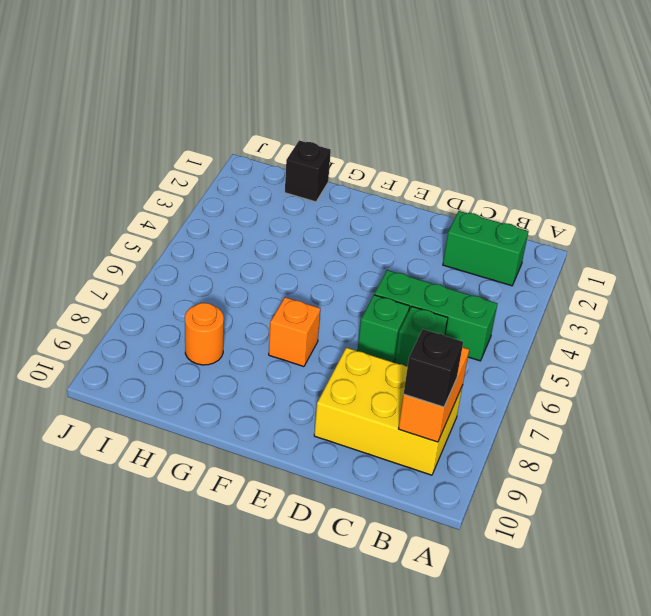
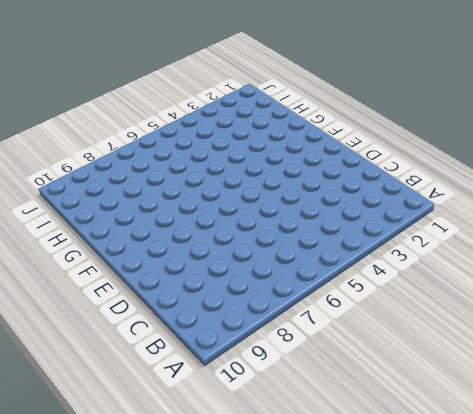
none -> green 1x2 brick [443,211,529,286]
none -> green 1x3 brick [374,270,498,361]

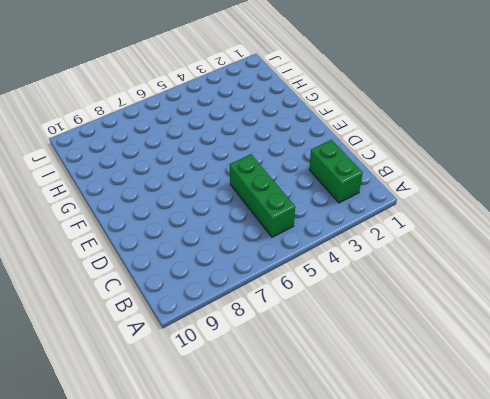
none -> yellow 2x3 brick [314,348,462,475]
none -> green 1x1 brick [395,307,448,367]

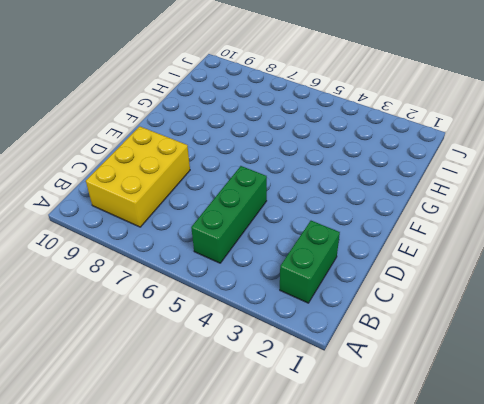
none -> green 1x1 brick [395,307,448,367]
none -> green 1x1 brick [357,295,410,362]

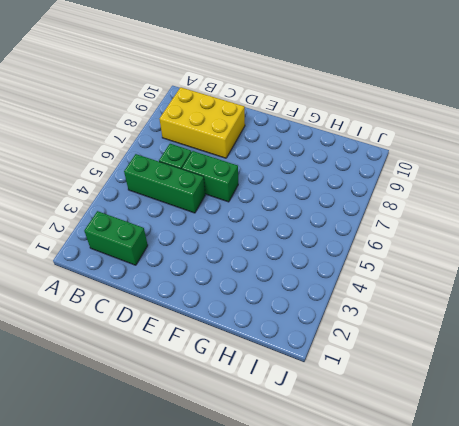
green 1x2 brick [182,151,238,202] -> green 1x1 brick [357,295,410,362]
none -> orange 1x1 brick [269,297,320,367]
none -> black 1x1 brick [285,140,331,202]

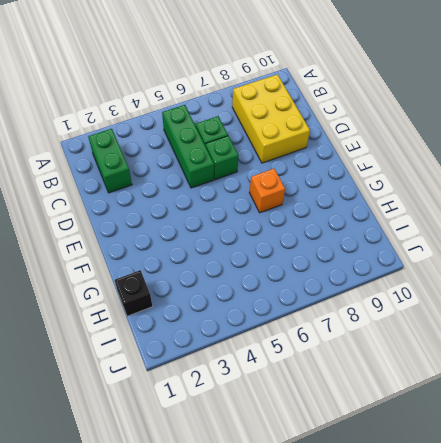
none -> orange 1x1 round brick [185,303,224,365]
none -> orange 1x2 brick [399,347,469,442]

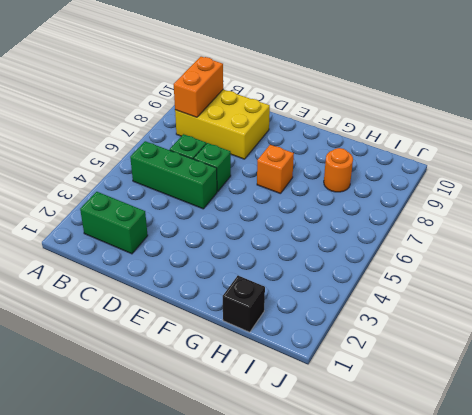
none -> black 1x1 brick [404,329,463,407]

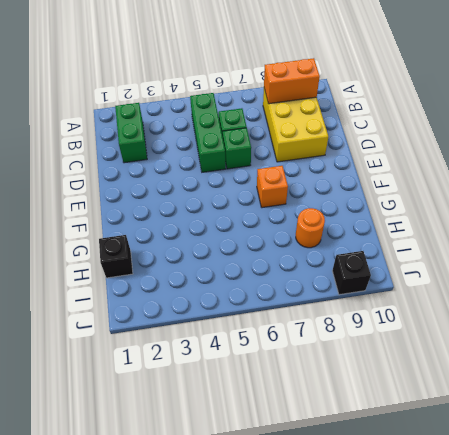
black 1x1 brick [332,251,371,295] -> black 1x1 brick moved to [404,329,463,407]

